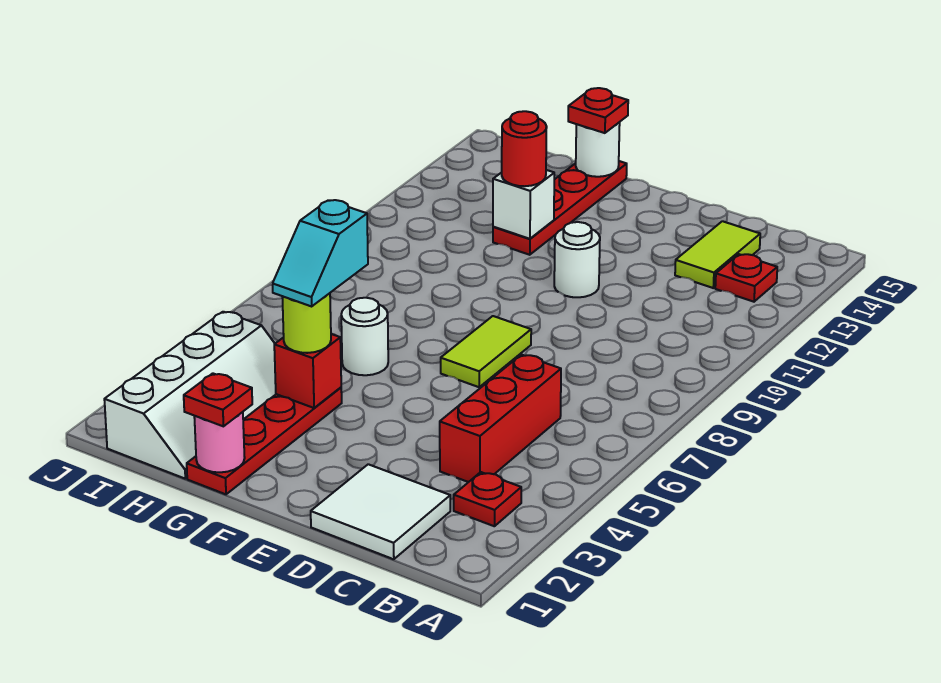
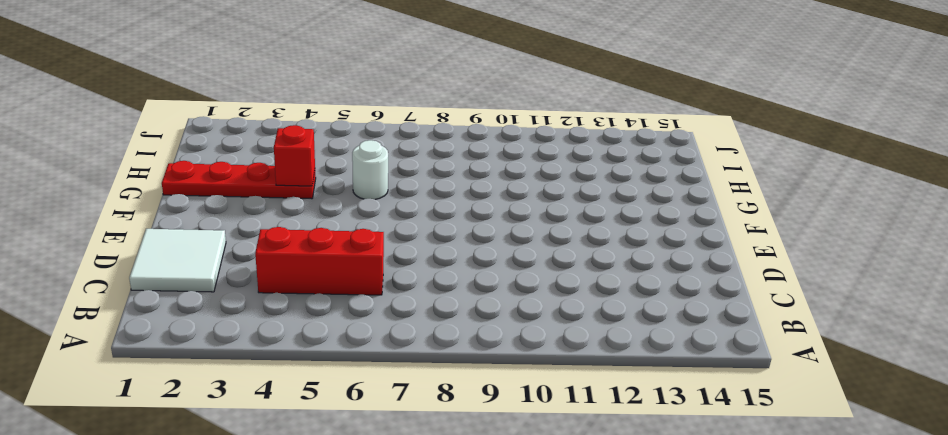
none -> red 1x1 plate [454,472,521,526]
none -> red 1x1 plate [715,254,777,302]
none -> lime 1x2 tile [675,221,760,288]

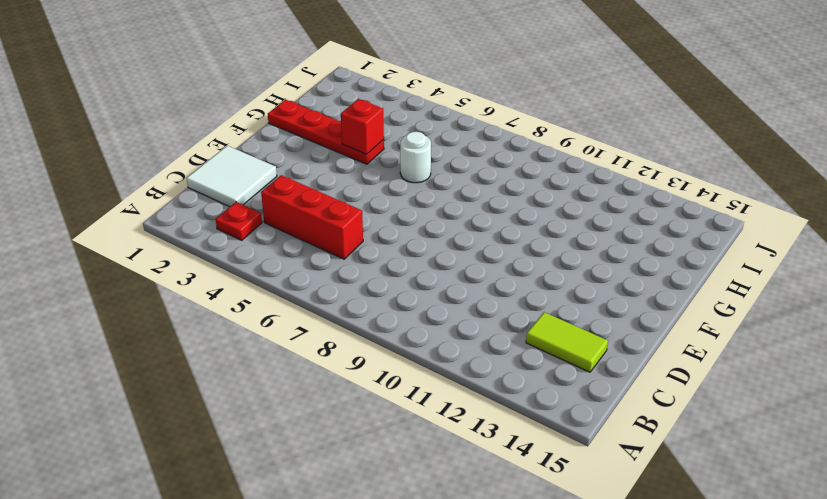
none -> red 1x1 plate [715,254,777,302]
none -> lime 1x2 tile [441,316,531,387]
none -> white 1x1 round brick [554,222,600,297]

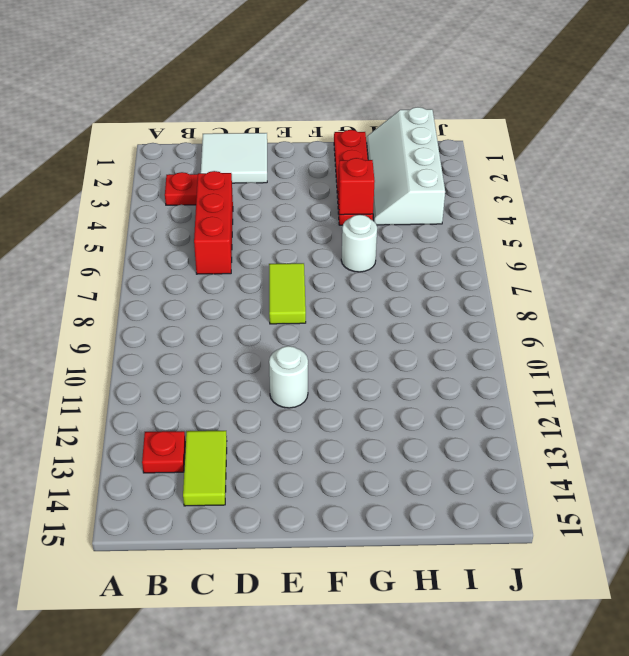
none -> red 1x4 plate [493,161,627,255]
none -> pink 1x1 round brick [194,412,245,472]
none -> white 1x1 brick [493,170,554,239]

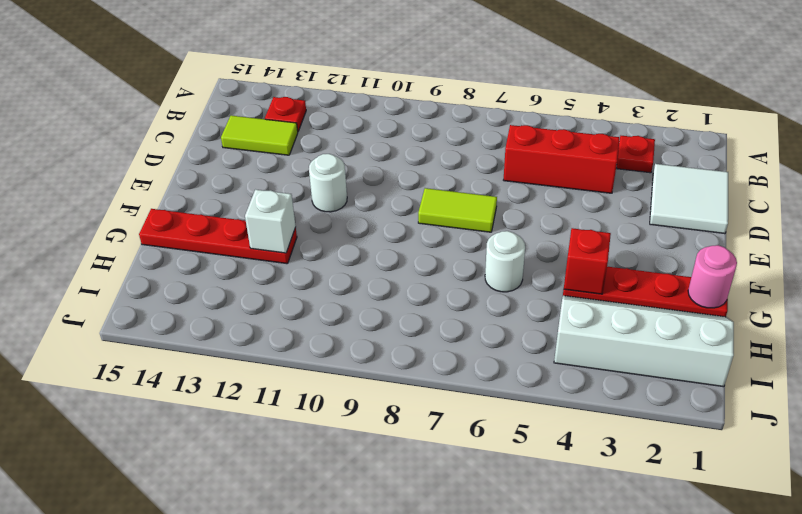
none -> white 1x1 round brick [576,122,620,177]
none -> red 1x1 plate [184,373,252,426]
none -> lime 1x1 round brick [282,293,331,353]

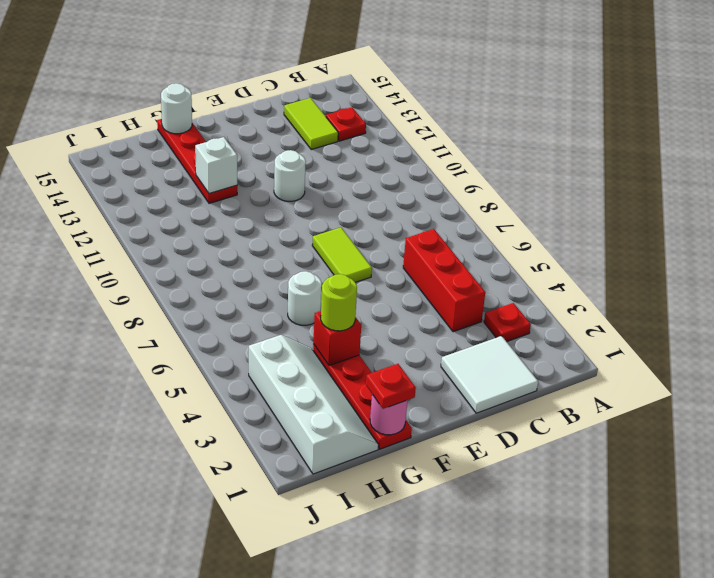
none -> red 1x1 round brick [502,111,547,186]
none -> red 1x1 plate [568,88,628,133]
none -> cyan 1x2 slope [273,200,368,306]

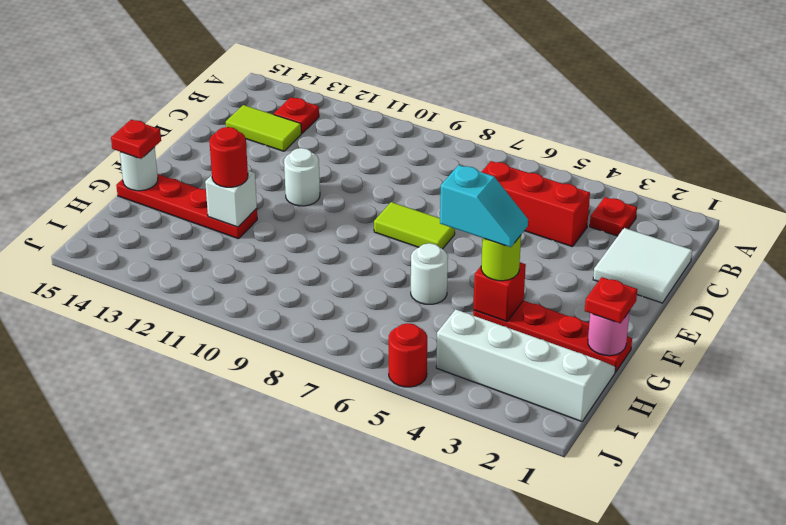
red 1x1 round brick [389,323,427,387] -> none

